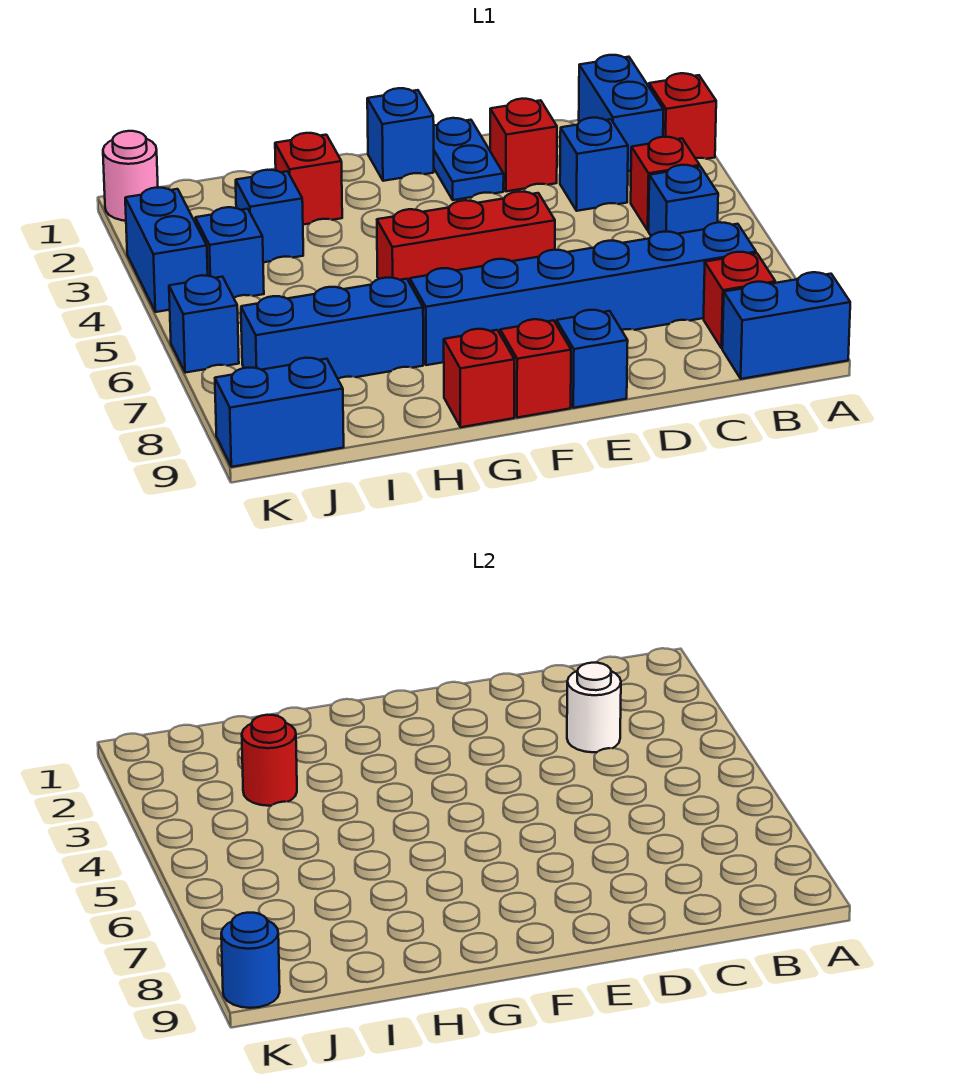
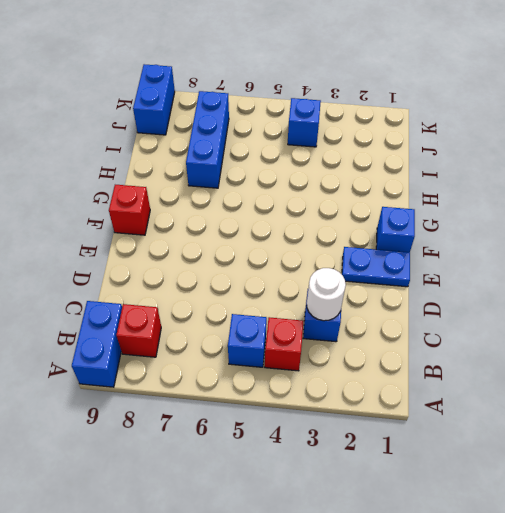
none -> red 1x1 brick [649,73,716,159]
none -> blue 1x2 brick [579,55,664,172]
none -> blue 1x6 brick [410,222,756,365]

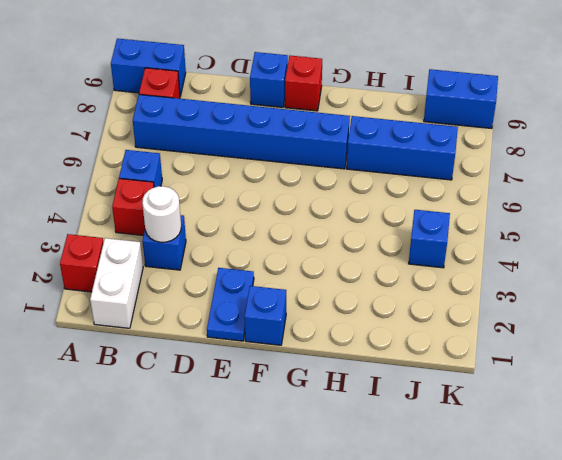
white 1x2 brick [90,238,143,328] -> blue 1x2 brick [579,55,664,172]
none -> red 1x1 brick [490,99,557,191]
none -> red 1x3 brick [377,192,555,283]
none -> red 1x1 brick [444,329,514,427]

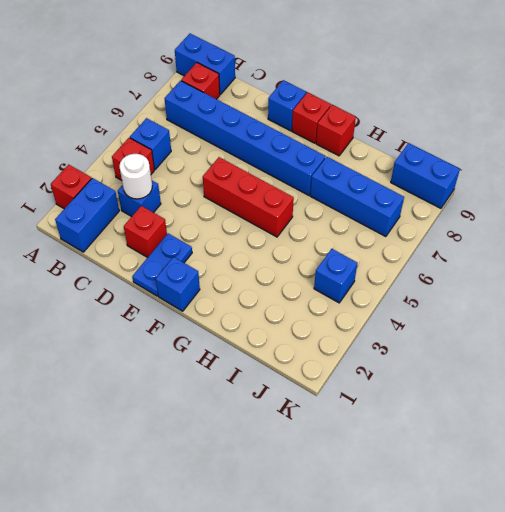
none -> red 1x1 brick [275,133,342,225]
none -> blue 1x1 brick [236,170,303,262]
none -> pink 1x1 round brick [103,131,158,221]

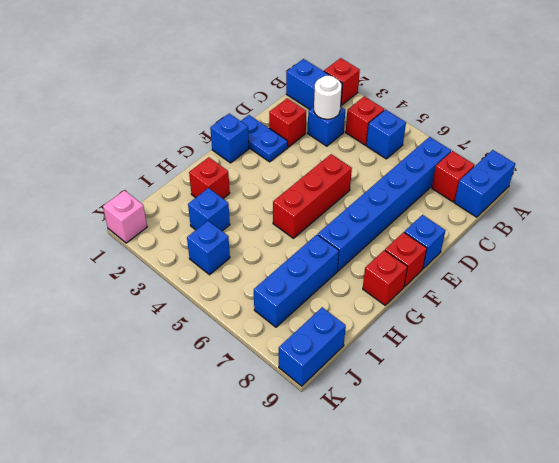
pink 1x1 brick [103,190,147,243] -> pink 1x1 round brick [103,131,158,221]
none -> blue 1x2 brick [125,188,208,312]
none -> blue 1x1 brick [169,275,239,373]
none -> red 1x1 round brick [242,715,297,806]

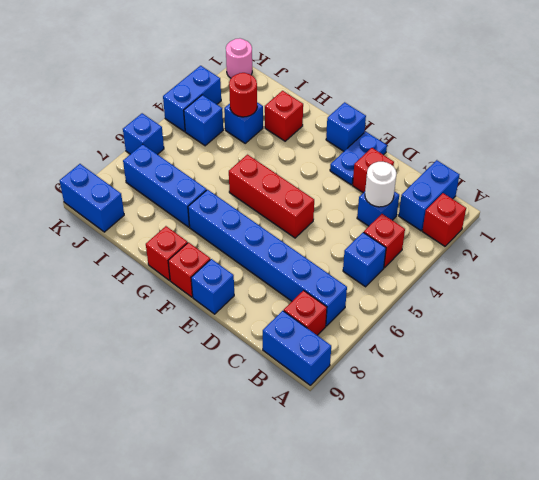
none -> blue 1x1 round brick [221,913,280,1008]

